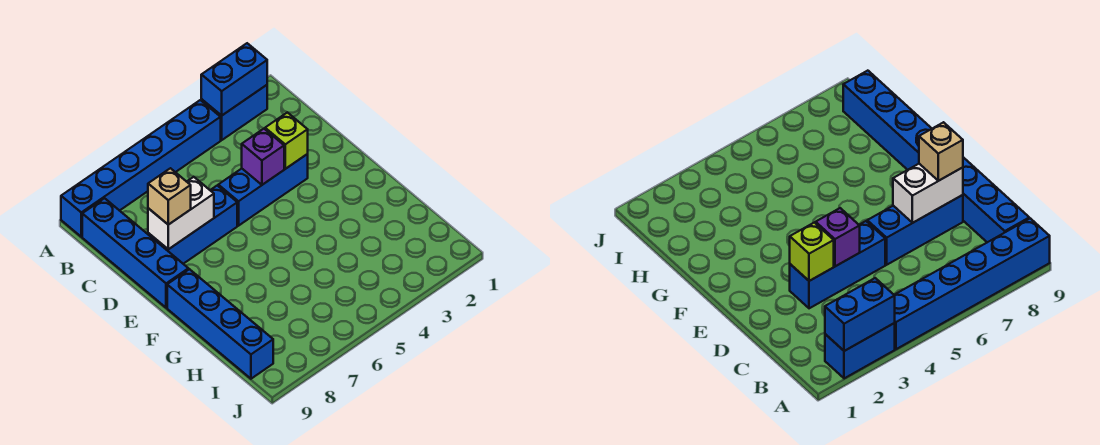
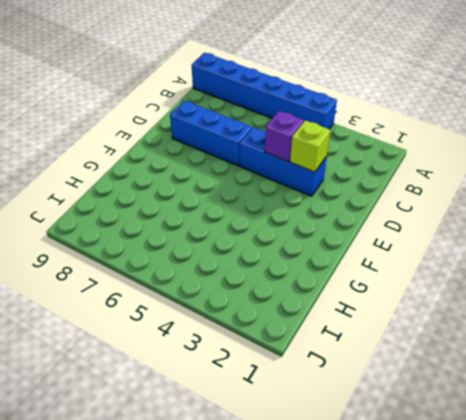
none -> blue 1x2 brick [201,85,267,140]
none -> blue 1x4 brick [82,198,188,308]

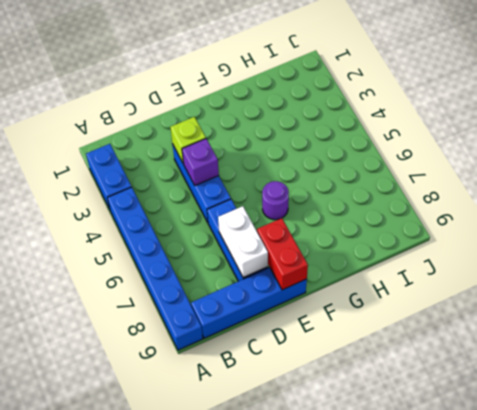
red 1x2 brick [257,218,308,290] -> none
purple 1x1 round brick [262,181,289,220] -> none
none -> blue 1x4 brick [167,269,273,379]
none -> blue 1x2 brick [201,43,267,116]

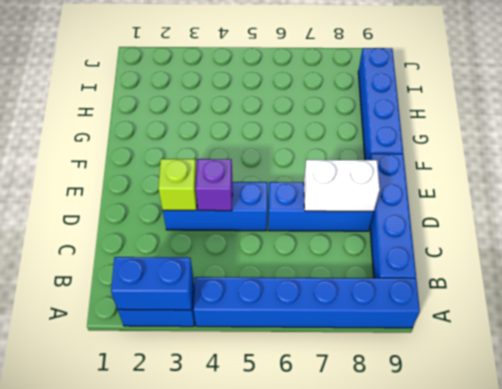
none -> tan 1x1 brick [148,168,191,225]

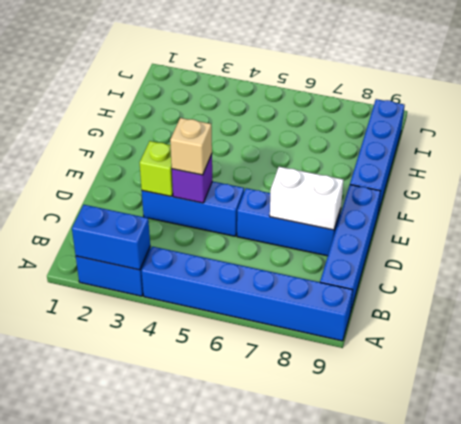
tan 1x1 brick [170,118,212,175] -> tan 1x1 brick moved to [148,168,191,225]

